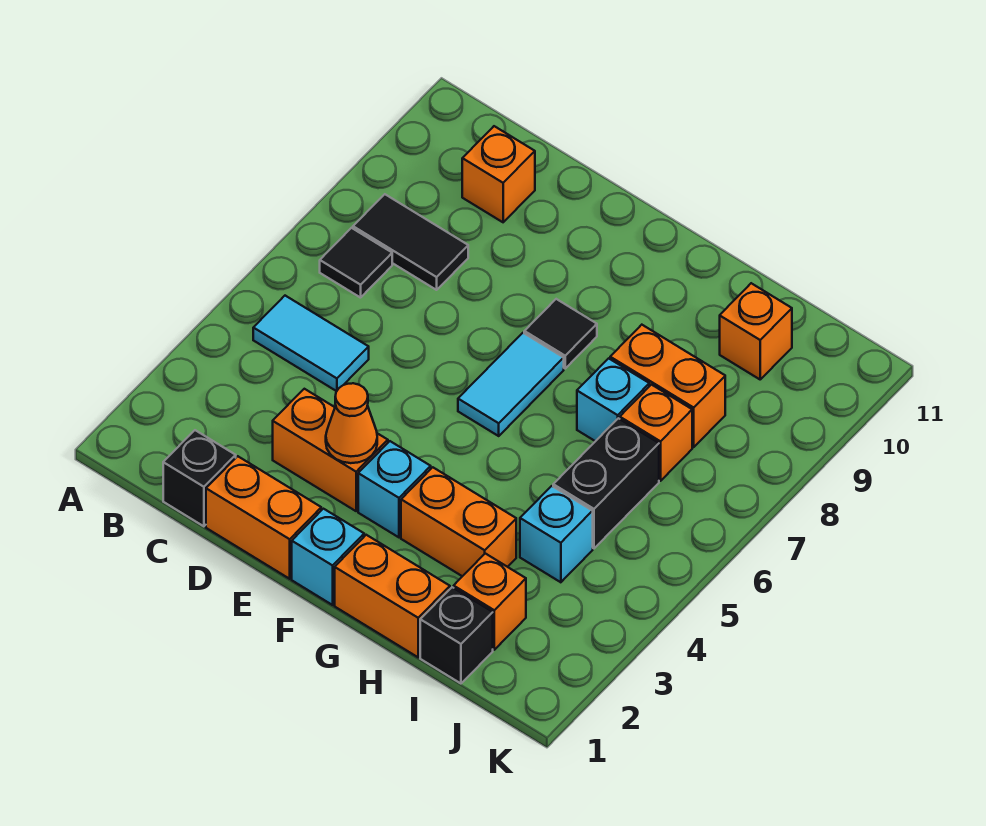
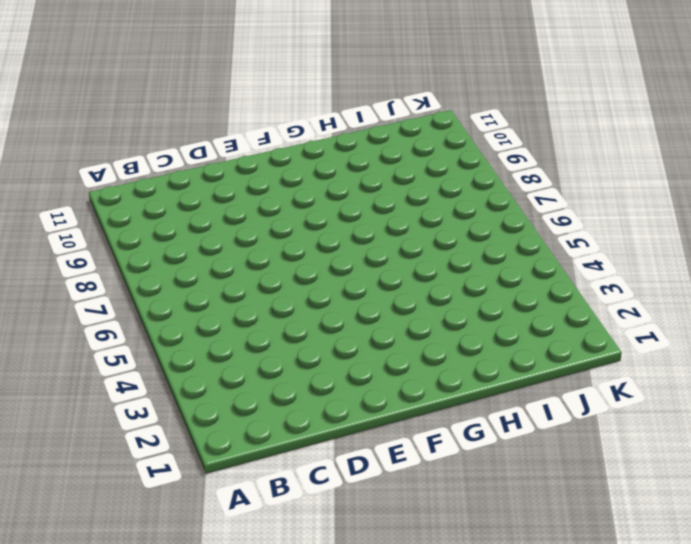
none -> cyan 1x2 tile [253,296,369,391]
none -> black 1x1 tile [320,228,392,298]
none -> black 1x2 tile [353,194,468,290]

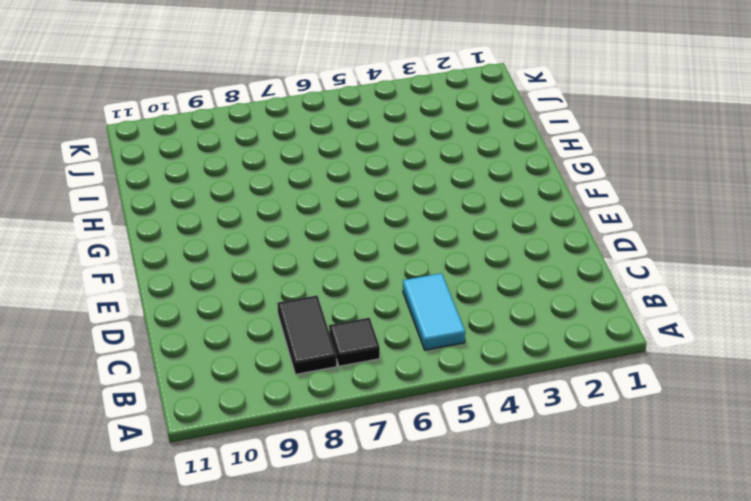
none -> black 1x1 brick [163,430,236,526]
none -> orange 1x1 brick [462,126,535,222]
none -> orange 1x2 brick [206,456,321,579]

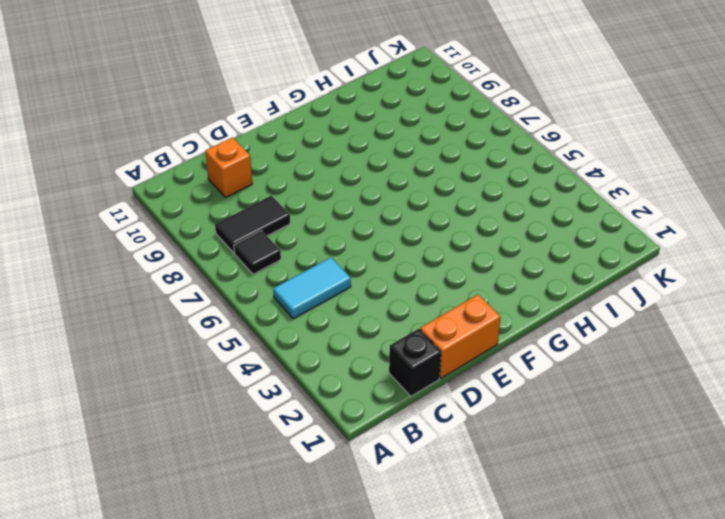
none -> orange 1x2 brick [273,389,388,511]
none -> cyan 1x1 brick [292,509,364,605]
none -> cyan 1x1 brick [358,441,431,537]

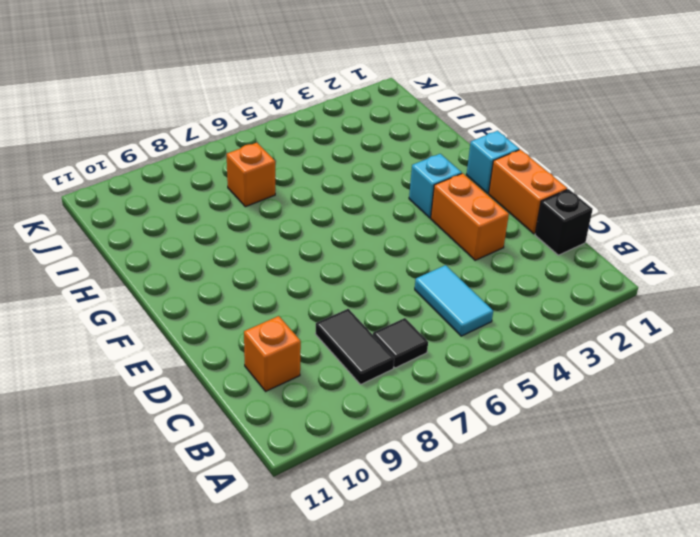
none -> cyan 1x2 tile [458,333,564,436]
none -> black 1x1 tile [524,299,597,368]
none -> orange 1x2 brick [335,535,450,657]

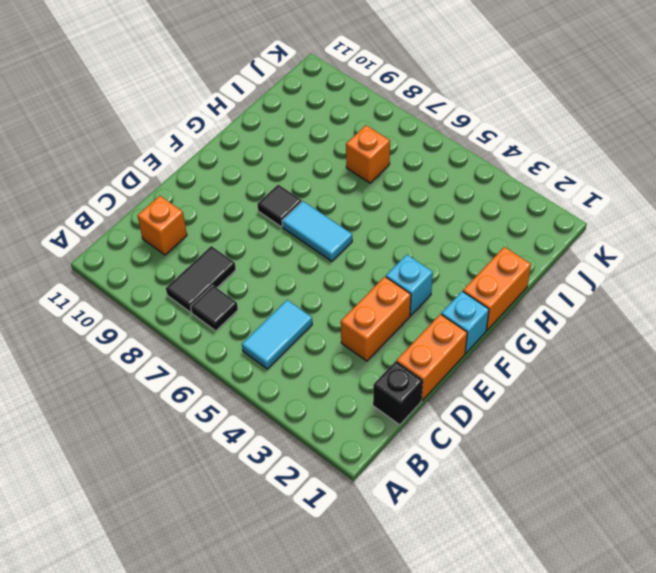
none -> orange 1x2 brick [401,467,516,576]
none -> cyan 1x1 brick [577,358,649,441]
none -> orange 1x2 brick [610,325,725,447]

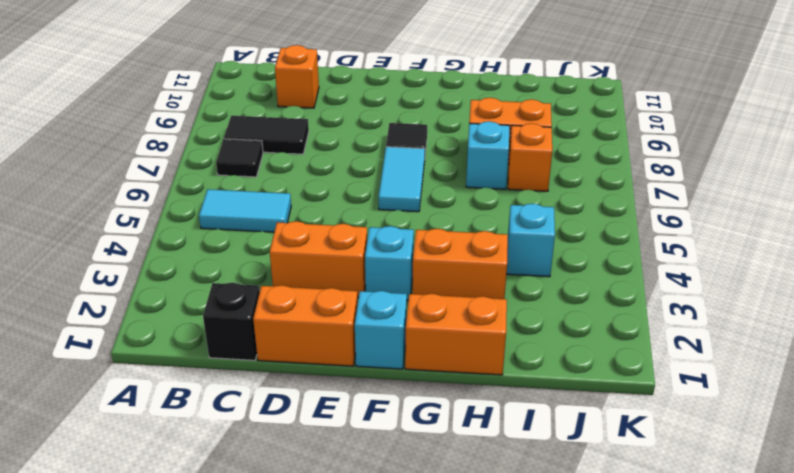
none -> black 1x1 brick [420,587,493,683]
none -> orange 1x1 brick [454,553,526,650]
none -> black 1x2 brick [553,418,659,548]

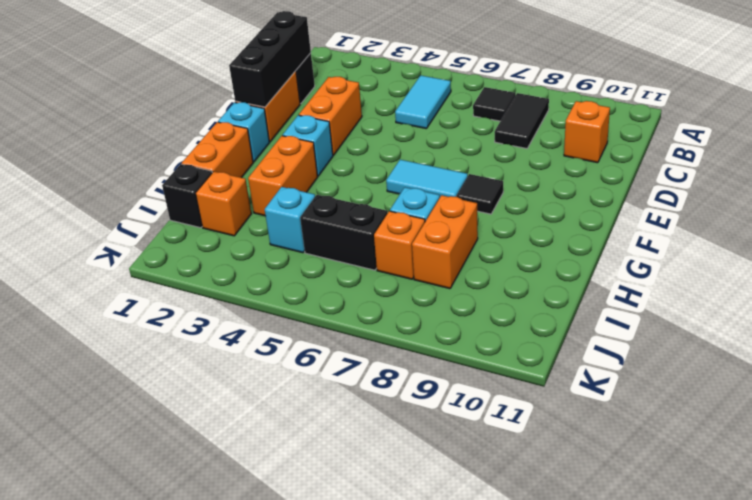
black 1x3 brick [229,11,311,107] -> none
none -> orange 1x1 brick [720,283,792,379]
none -> orange 1x1 cone [326,383,377,463]

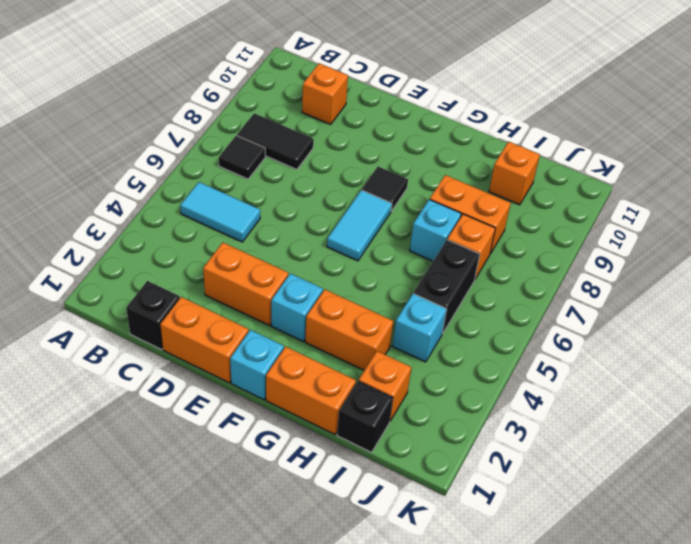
none -> orange 1x1 cone [326,383,377,463]

